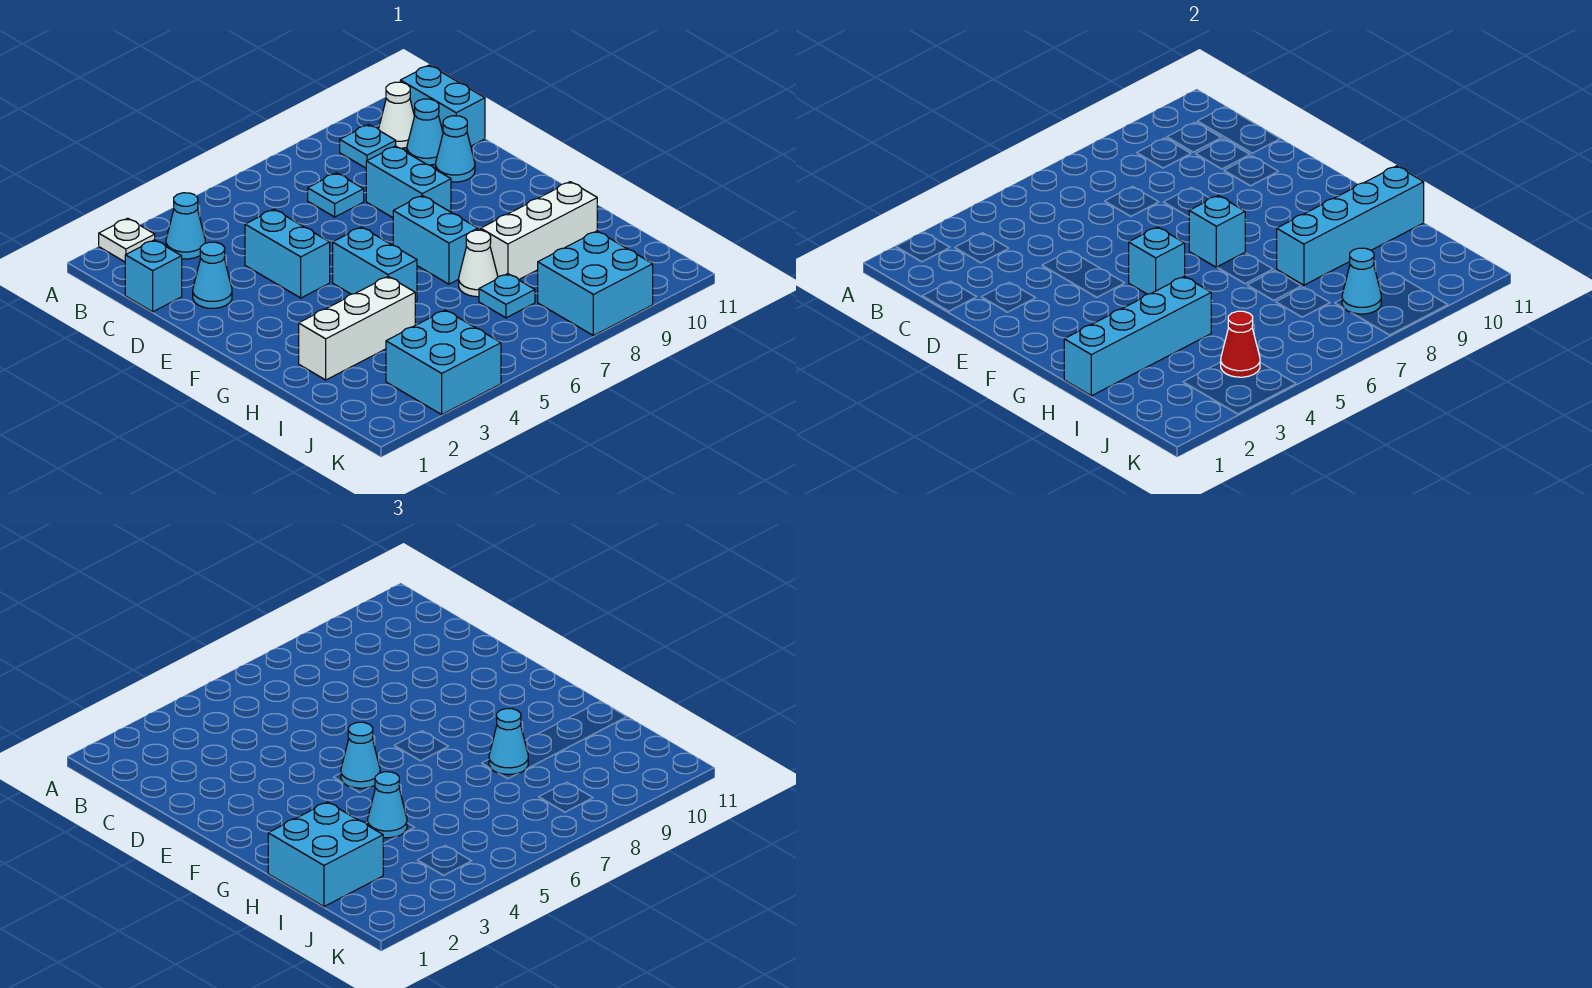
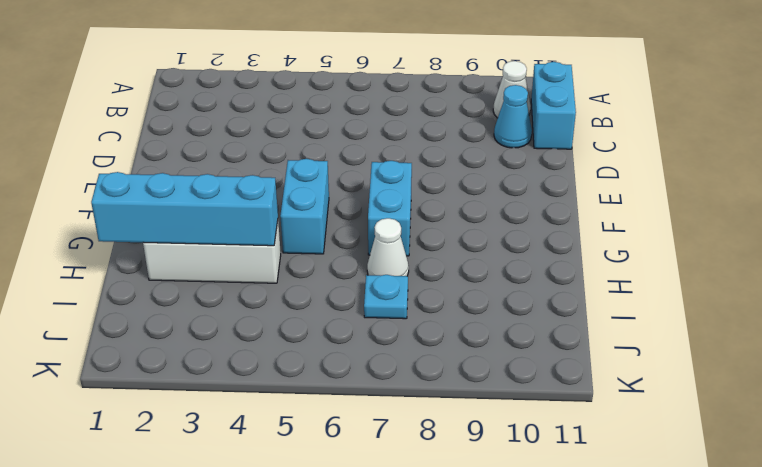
none -> white 1x1 plate [99,218,155,262]
none -> cyan 1x1 cone [166,193,205,259]
none -> cyan 1x1 plate [340,124,396,168]
none -> cyan 1x1 brick [125,240,182,312]

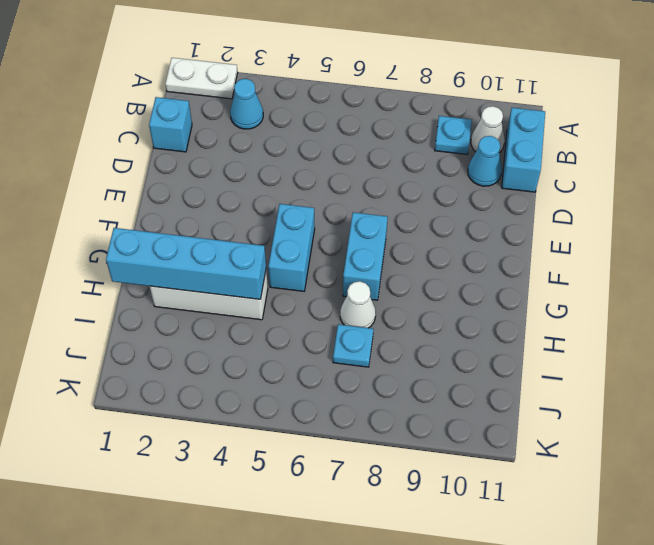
white 1x2 plate [165,58,238,99] -> white 1x1 plate [99,218,155,262]
none -> cyan 1x1 plate [308,173,364,217]
none -> cyan 1x1 cone [193,242,232,308]
none -> cyan 1x2 brick [245,209,330,298]
none -> cyan 1x2 brick [366,146,451,218]

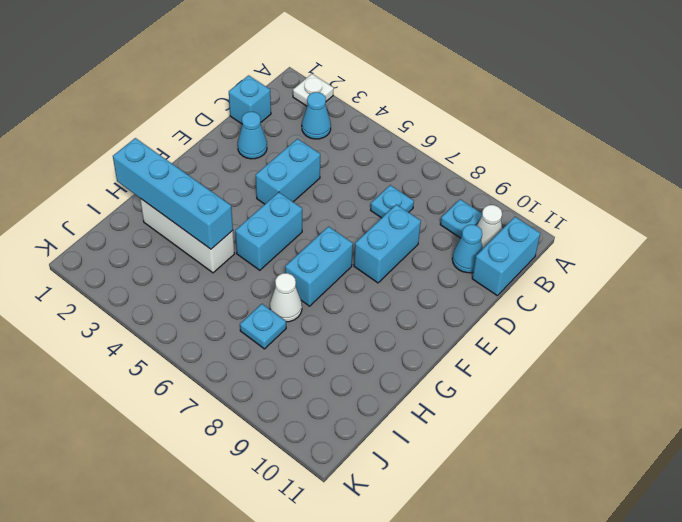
none -> cyan 1x1 cone [436,116,475,182]
none -> white 1x3 brick [481,182,597,279]
none -> cyan 2x2 brick [386,310,501,414]
none -> cyan 2x2 brick [538,231,653,336]

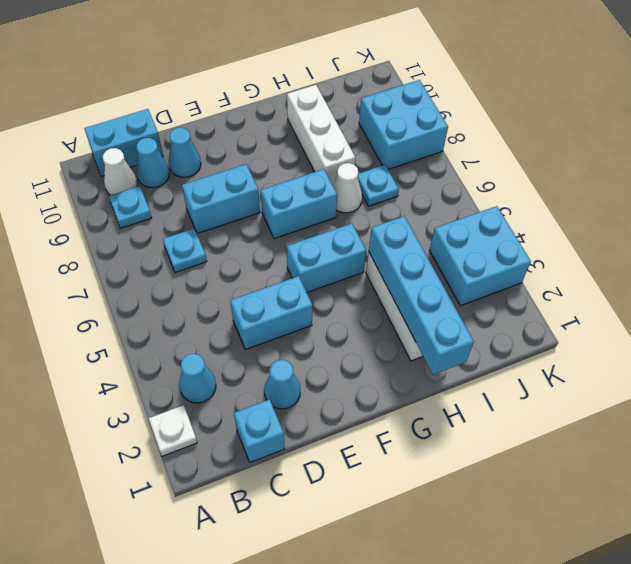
none -> cyan 1x1 brick [1129,227,1185,294]
none -> cyan 1x1 brick [1189,196,1245,267]
none -> cyan 1x4 brick [1277,166,1424,285]
none -> red 1x1 cone [1221,311,1260,377]

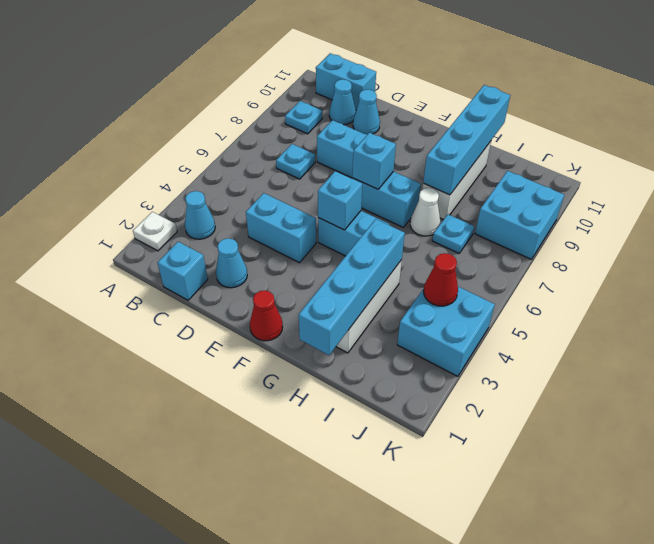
red 1x1 cone [250,290,283,341] -> none
none -> white 1x1 cone [379,82,414,148]
none -> cyan 1x1 cone [1342,248,1381,314]
none -> cyan 1x1 cone [341,722,380,788]
none -> cyan 2x2 brick [268,802,383,907]

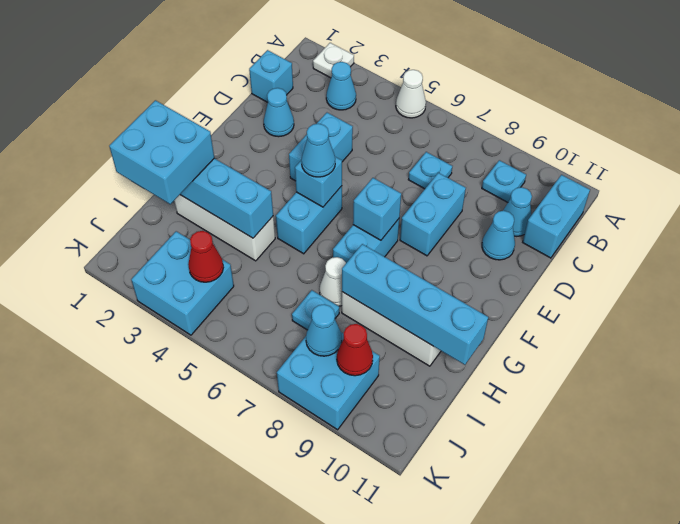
white 1x1 cone [396,70,426,118] -> white 1x1 cone moved to [379,82,414,148]
red 1x1 cone [337,324,373,376] -> none
none -> cyan 1x1 cone [368,772,407,838]
none -> cyan 1x1 cone [489,709,528,774]

